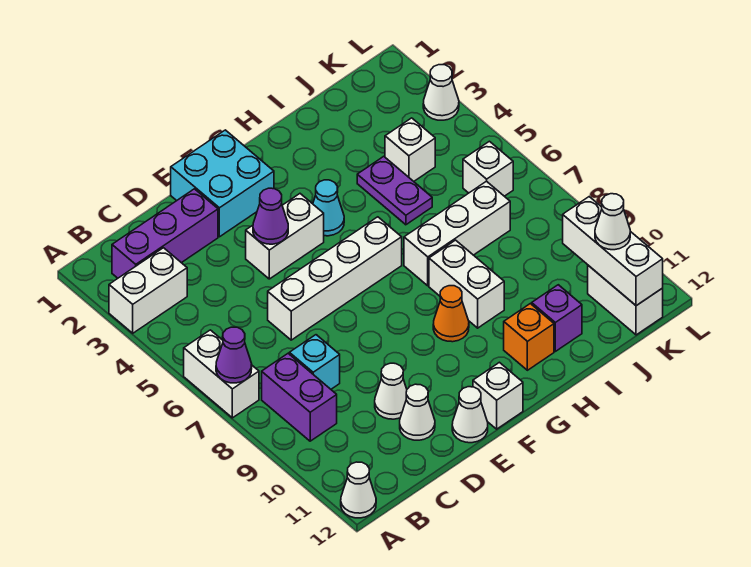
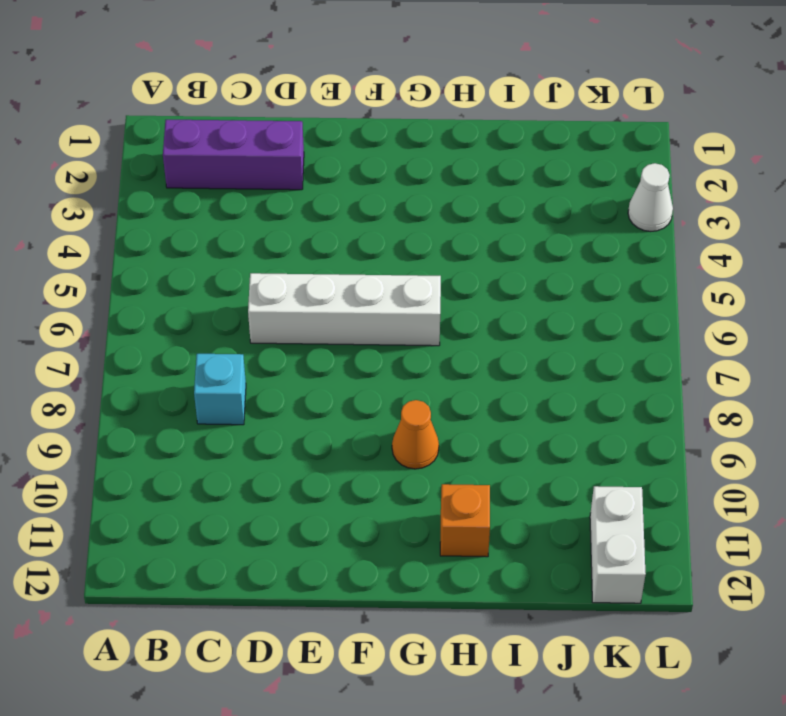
none -> white 1x2 brick [109,248,187,333]
none -> white 1x2 brick [184,330,259,418]
none -> white 1x1 cone [341,462,376,518]

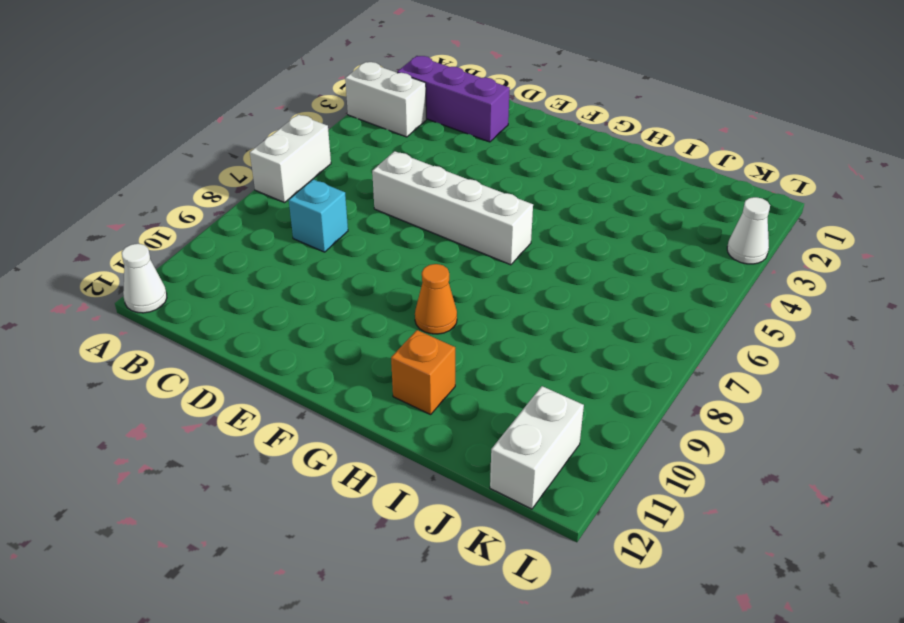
none -> purple 1x2 brick [262,354,337,441]
none -> white 1x1 cone [375,363,407,419]
none -> white 1x1 cone [400,384,435,440]

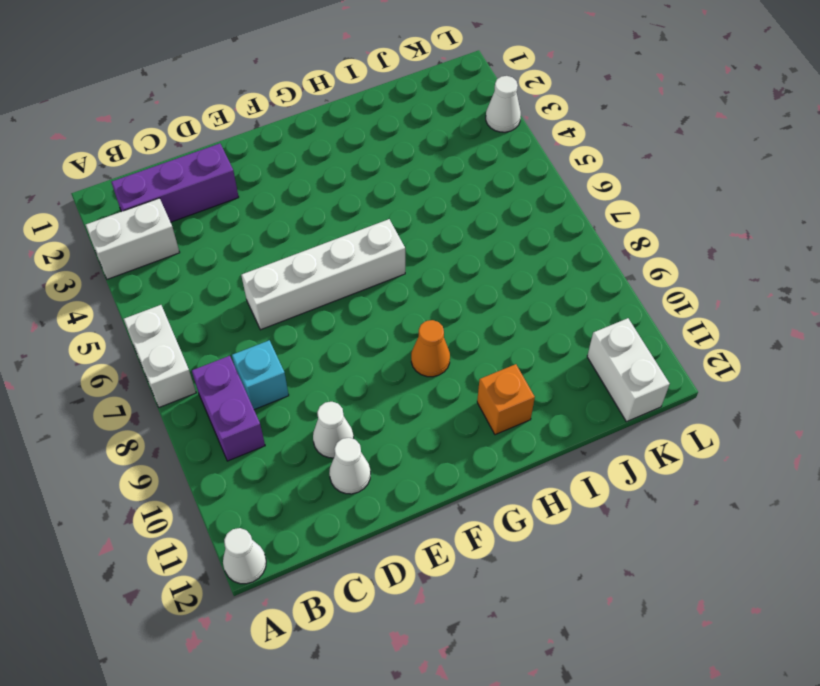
none -> cyan 2x2 brick [171,130,274,237]
none -> white 1x2 brick [246,194,324,279]
none -> white 1x1 cone [452,387,488,443]

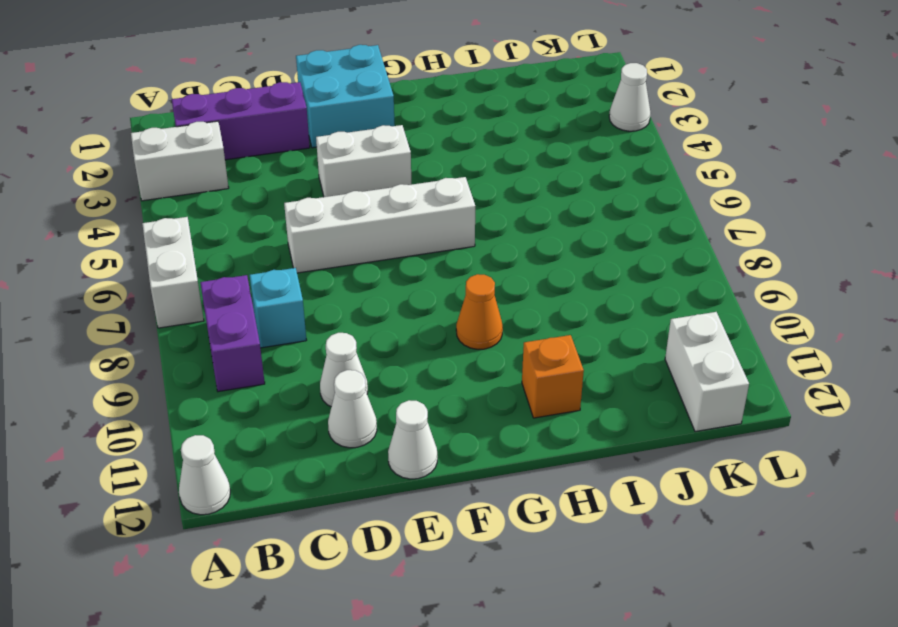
none -> white 1x1 brick [473,362,523,429]
none -> cyan 1x1 cone [313,180,344,236]
none -> white 1x3 brick [404,181,510,286]

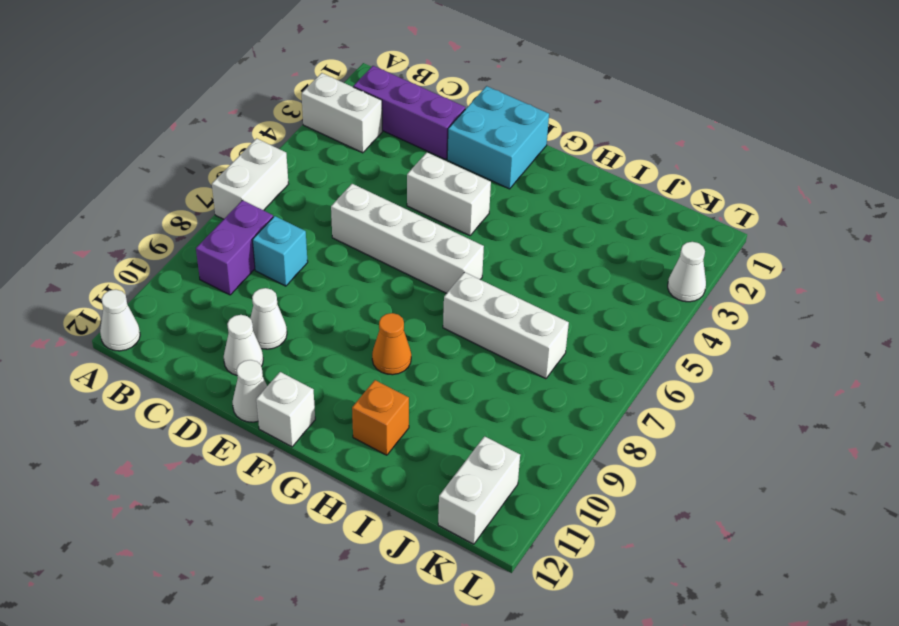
none -> cyan 1x1 cone [313,180,344,236]
none -> white 1x2 brick [429,240,504,328]
none -> purple 1x2 plate [357,156,432,225]

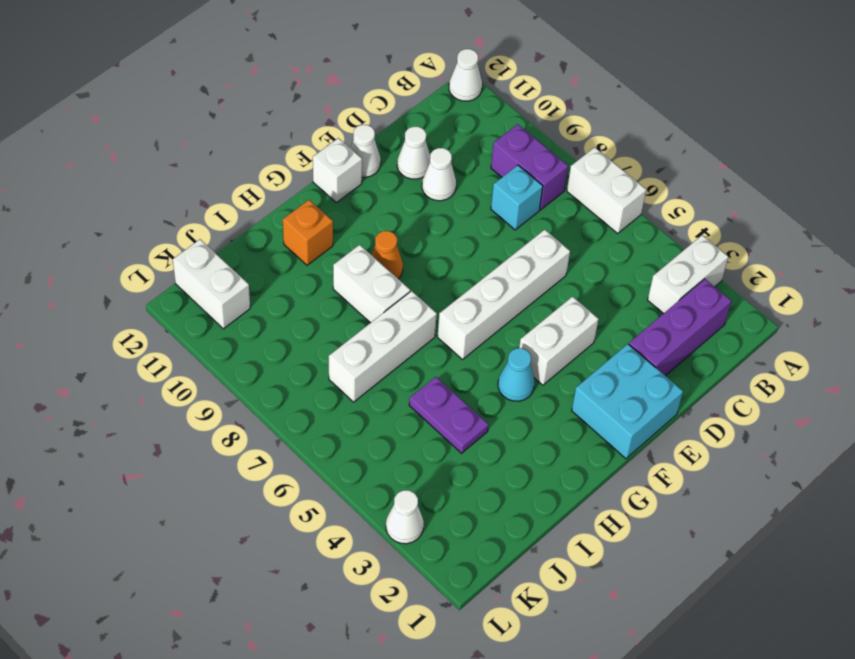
none -> purple 1x1 brick [532,285,582,351]
none -> white 1x1 brick [385,118,435,181]
none -> white 1x1 brick [463,141,513,196]

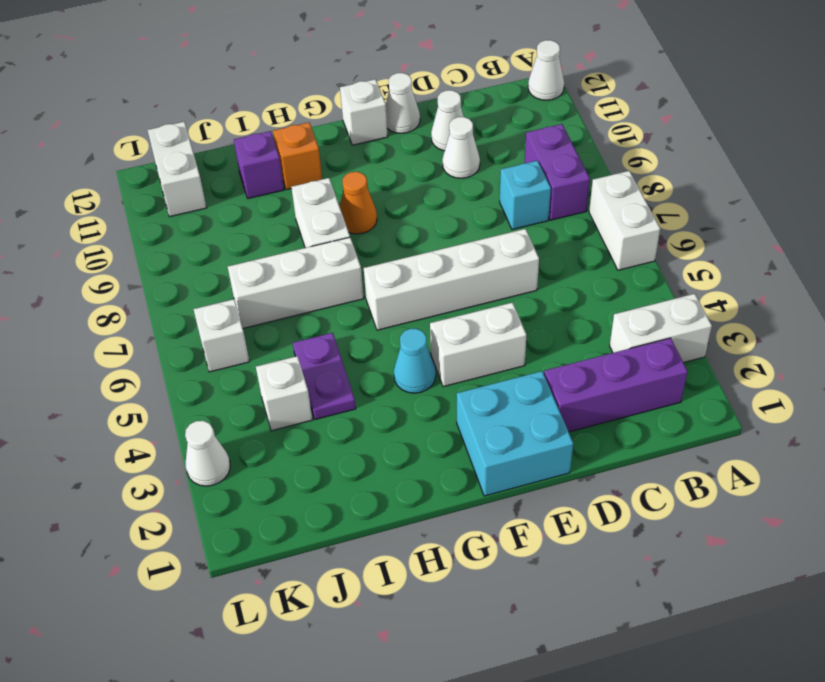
none -> purple 1x1 cone [216,327,252,383]
none -> purple 1x1 cone [253,188,288,244]
none -> white 1x3 brick [563,197,663,306]

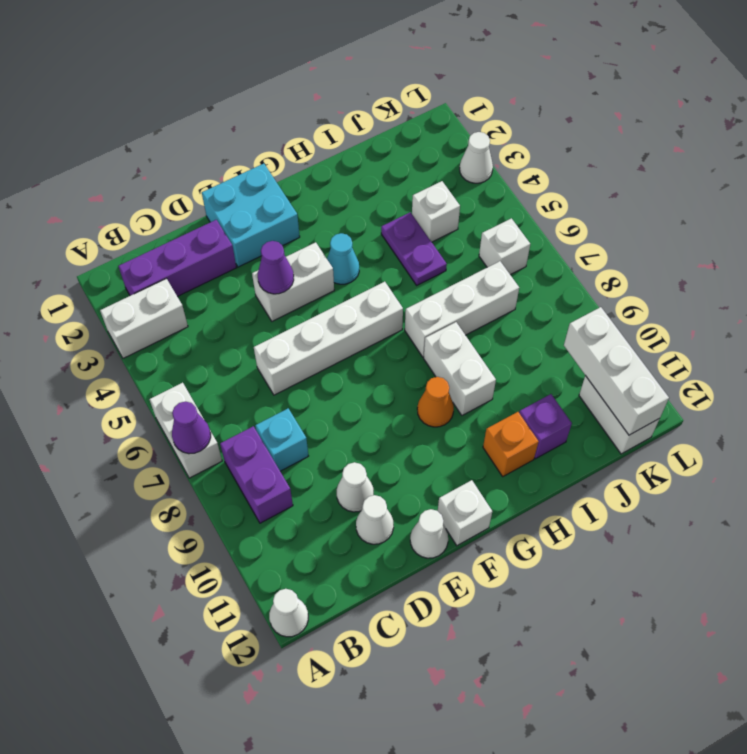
none -> white 1x1 cone [595,194,630,250]

